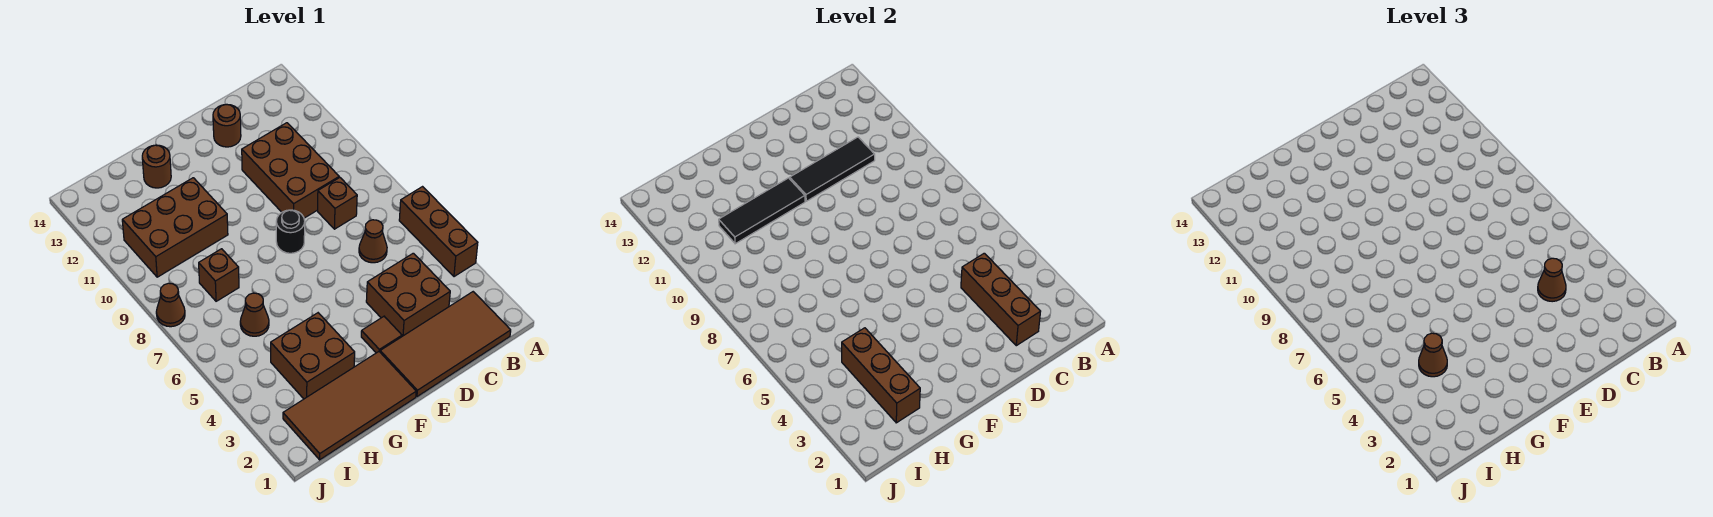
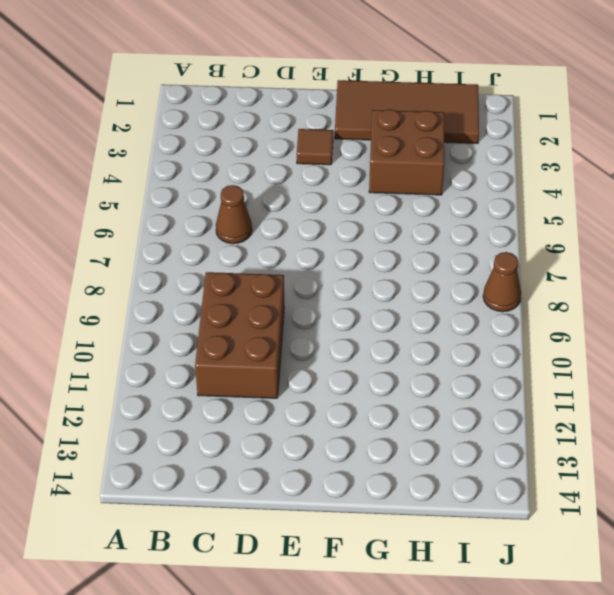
none -> brown 1x3 brick [399,187,478,277]
none -> brown 2x4 tile [380,292,511,397]
none -> brown 2x2 brick [366,253,450,336]

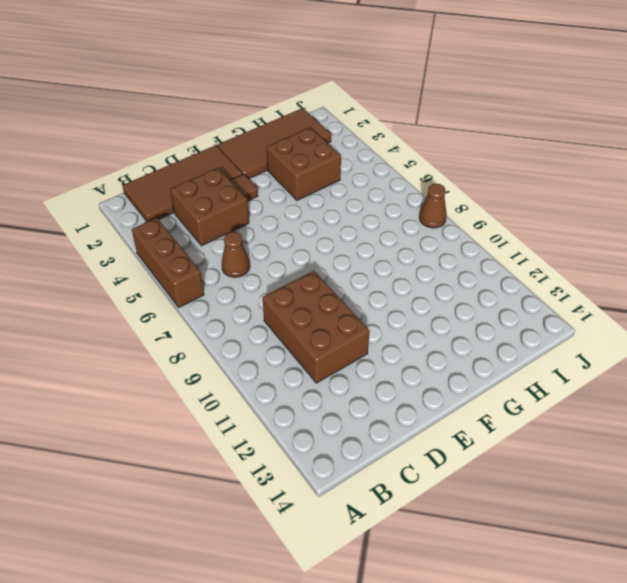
none -> brown 1x1 brick [318,178,357,229]
none -> brown 1x1 round brick [213,104,241,147]
none -> black 1x1 round brick [276,210,305,253]

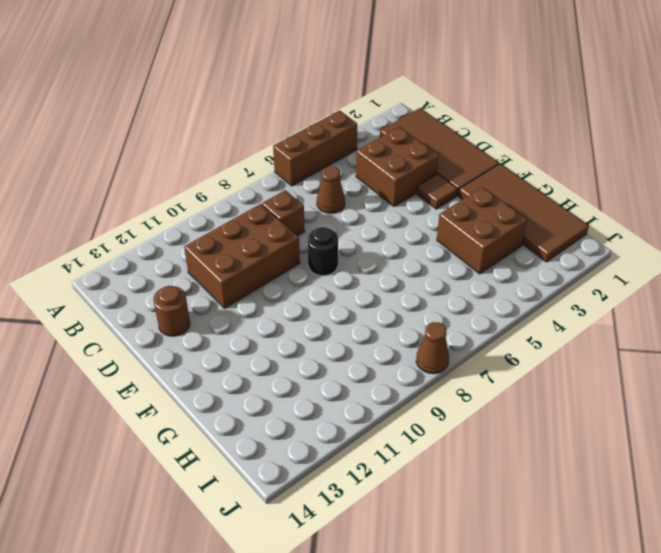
none -> brown 2x3 brick [122,178,228,277]
none -> brown 1x1 round brick [142,145,171,188]
none -> brown 1x1 cone [240,293,269,336]

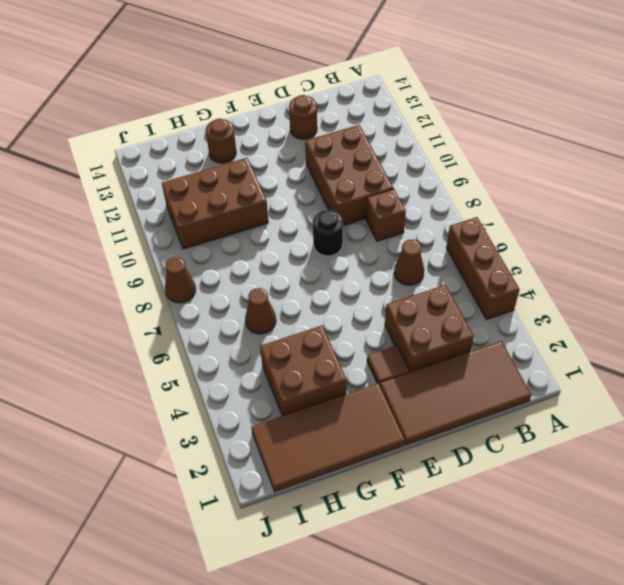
none -> brown 1x1 brick [199,249,239,301]
none -> brown 1x3 brick [961,253,1041,346]
none -> black 1x3 tile [790,137,875,201]

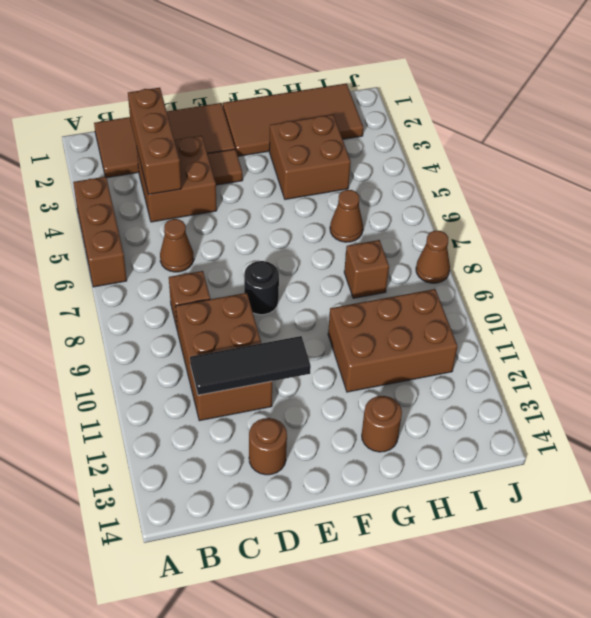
none -> black 1x3 tile [719,178,805,244]
none -> brown 1x3 brick [842,328,920,423]
none -> brown 1x1 cone [1538,258,1566,302]

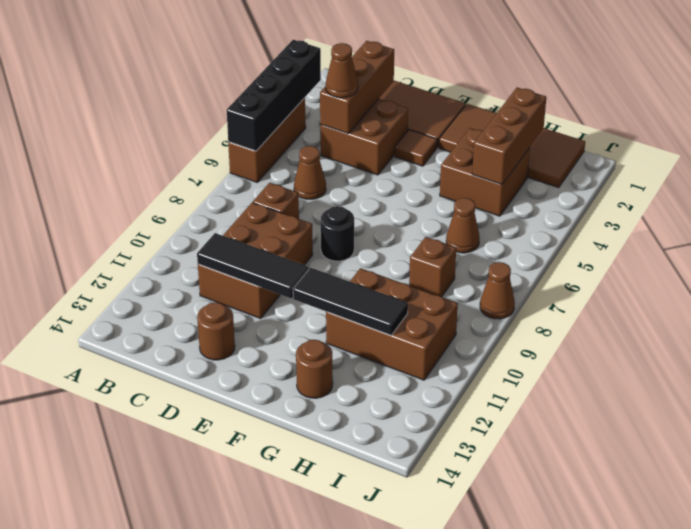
black 1x4 brick [227,40,321,151] -> none
none -> brown 1x1 cone [1419,333,1447,377]

